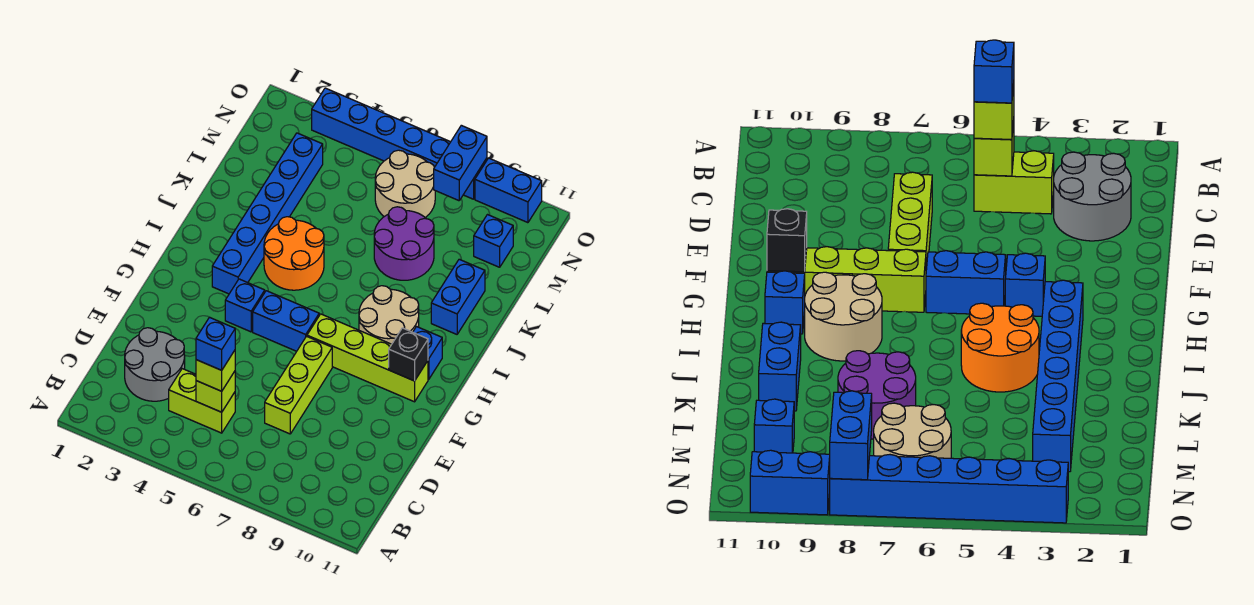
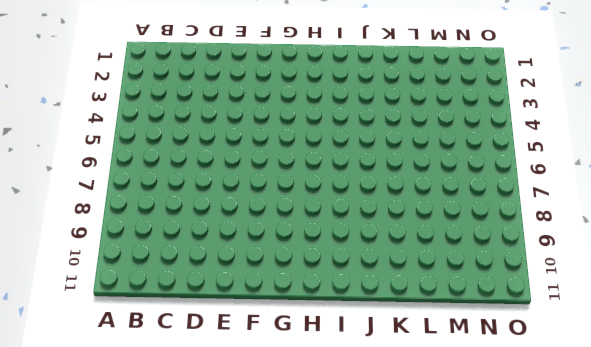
none -> grey 2x2 round brick [125,328,185,401]
none -> lime 1x2 brick [169,369,235,433]
none -> lime 1x3 brick [265,336,332,434]

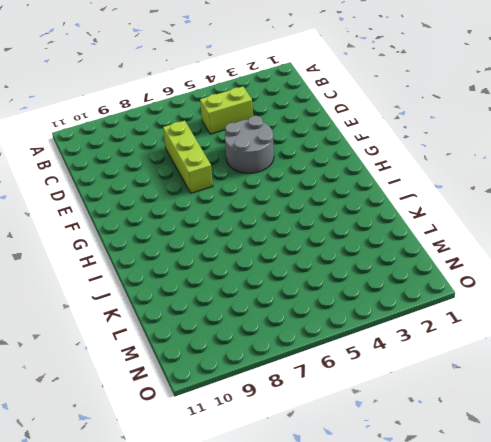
grey 2x2 round brick [225,116,274,173] -> grey 2x2 round brick moved to [125,328,185,401]
none -> blue 1x1 brick [225,279,265,332]
none -> blue 1x2 brick [253,291,319,351]
none -> lime 1x4 brick [307,314,428,402]

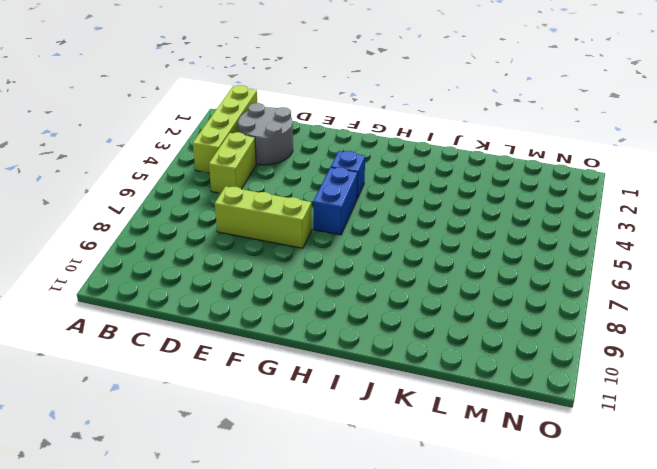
lime 1x4 brick [193,85,257,173] -> lime 1x4 brick moved to [307,314,428,402]
none -> blue 1x6 brick [212,133,323,294]
none -> tan 2x2 round brick [359,286,419,344]
none -> blue 1x1 brick [413,327,442,379]

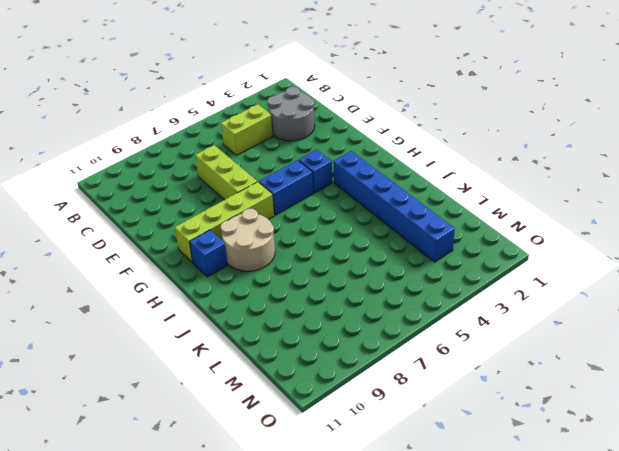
none -> orange 2x2 round brick [264,217,324,290]
none -> blue 1x2 brick [431,259,485,334]
none -> purple 2x2 round brick [374,207,434,280]

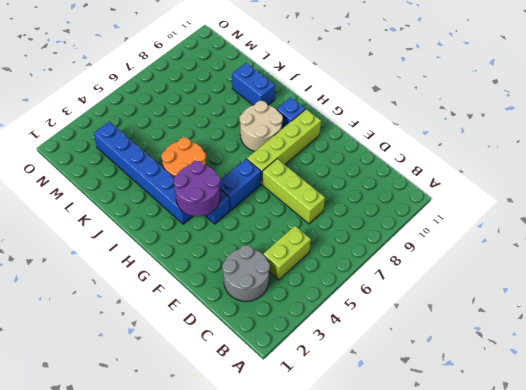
purple 2x2 round brick [173,161,220,216] -> purple 2x2 round brick moved to [374,207,434,280]
none -> tan 2x2 round brick [375,150,435,218]
none -> blue 1x1 brick [474,215,513,267]
none -> blue 1x6 brick [312,88,487,199]

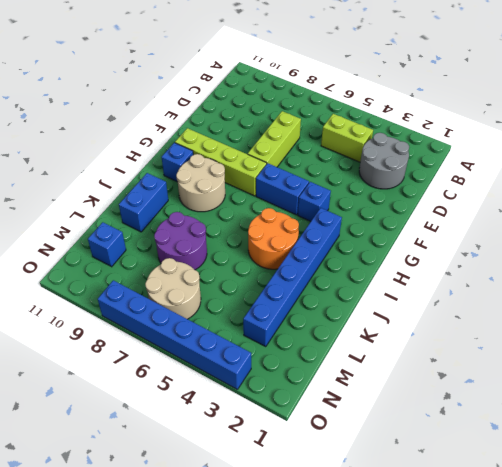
none -> blue 1x2 brick [475,158,542,223]
none -> lime 1x1 brick [196,371,235,412]
none -> black 1x1 brick [389,328,428,381]

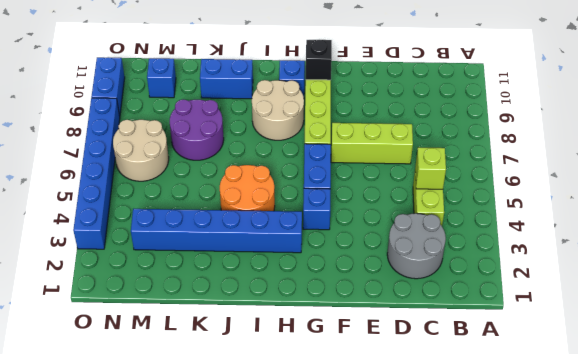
none -> blue 1x2 brick [434,125,487,201]
none -> lime 1x1 brick [196,350,235,391]
none -> blue 1x1 brick [196,317,235,370]

